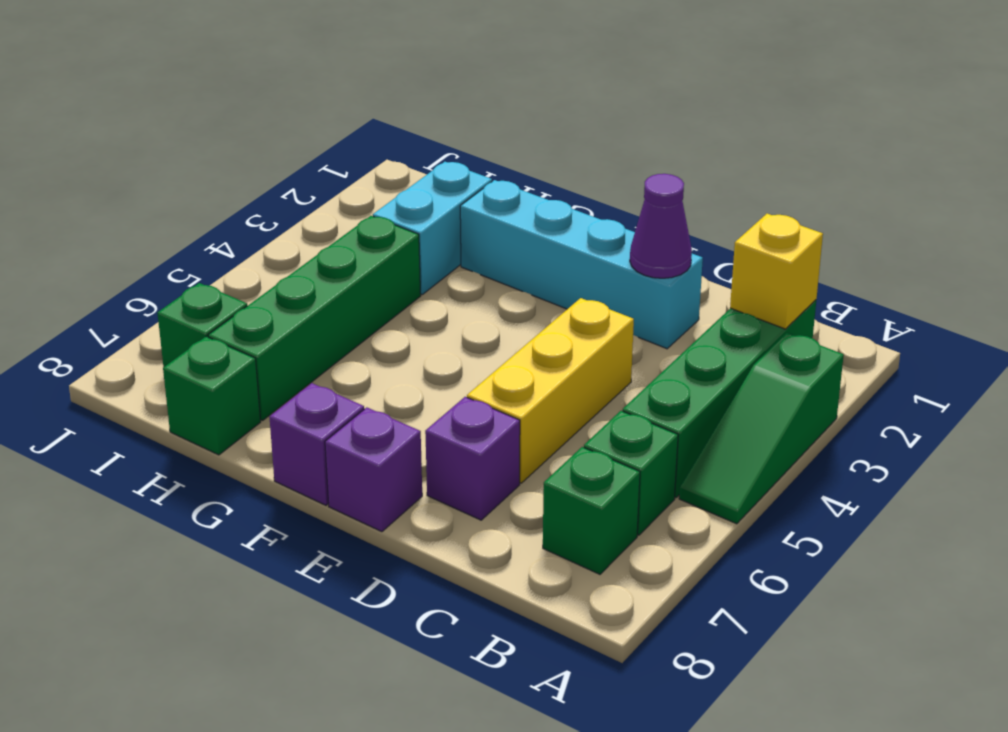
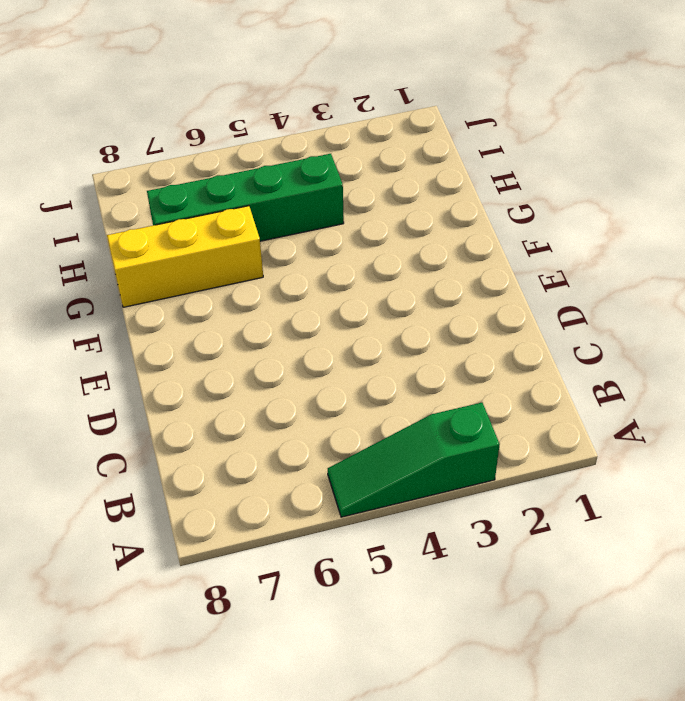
yellow 1x3 brick [107,206,263,307] -> yellow 1x3 brick moved to [467,298,634,483]
none -> green 1x4 brick [623,300,816,498]
none -> green 1x1 brick [584,411,678,535]
none -> green 1x1 brick [543,447,640,574]

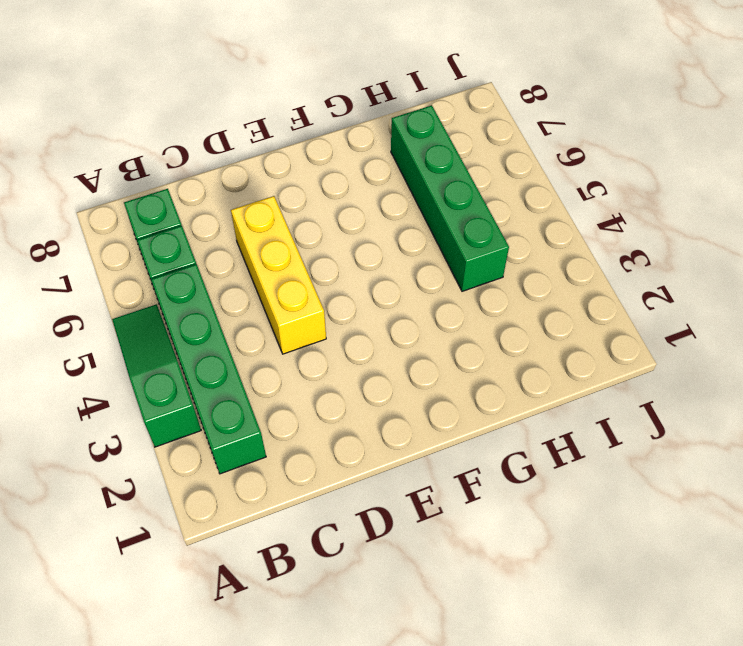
none -> cyan 1x4 brick [460,180,703,349]
none -> purple 1x1 brick [425,397,520,520]
none -> purple 1x1 brick [325,407,422,532]

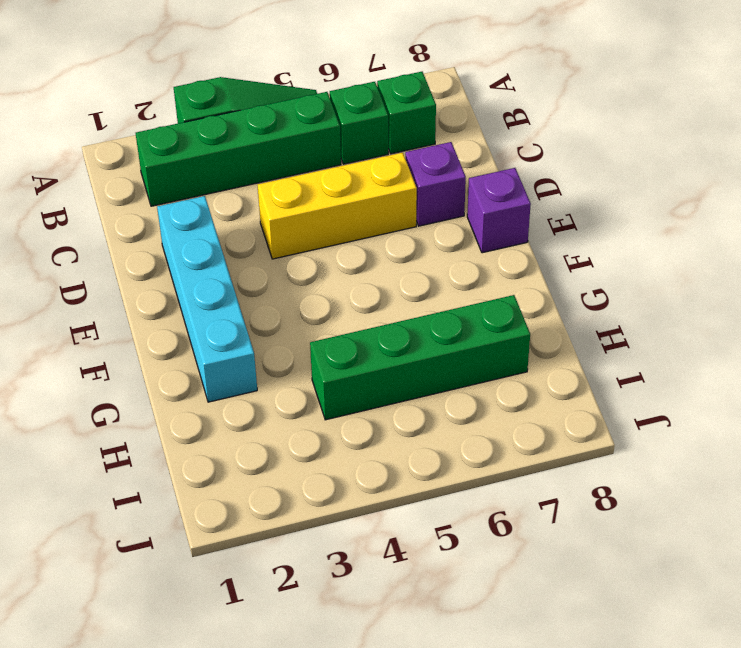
none -> purple 1x1 brick [269,383,364,505]
none -> cyan 1x2 brick [373,162,492,295]
none -> green 1x1 brick [163,337,261,455]

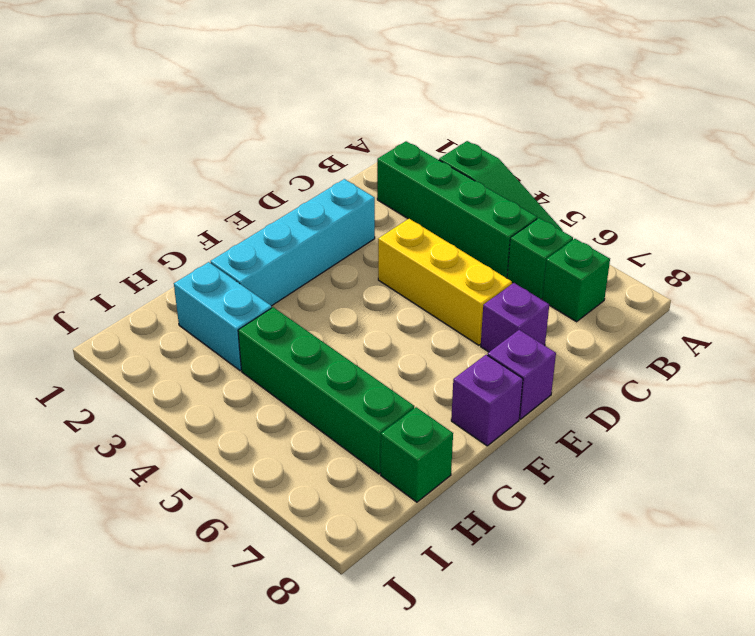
none -> green 1x1 brick [158,283,247,367]
none -> yellow 1x1 brick [730,214,823,329]
none -> purple 1x1 cone [630,174,692,278]

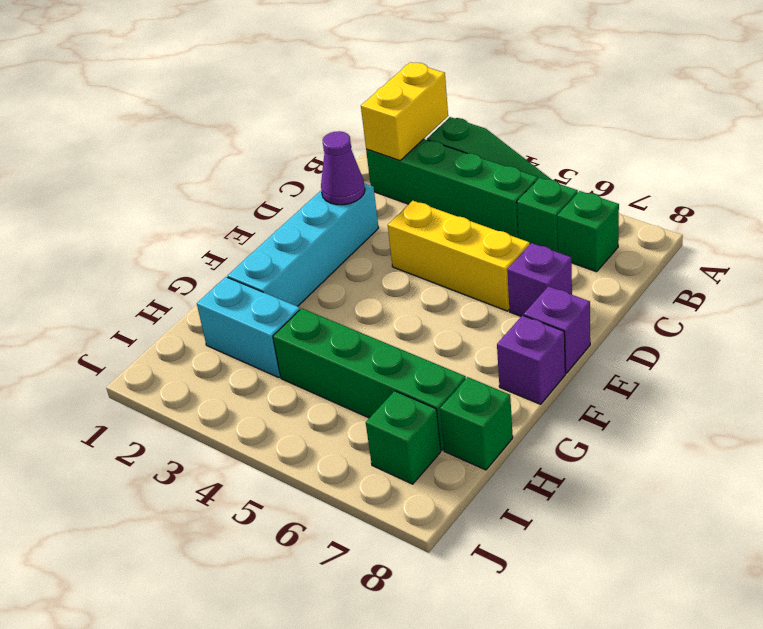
yellow 1x2 brick [361,62,448,160] -> yellow 1x1 brick [730,214,823,329]

